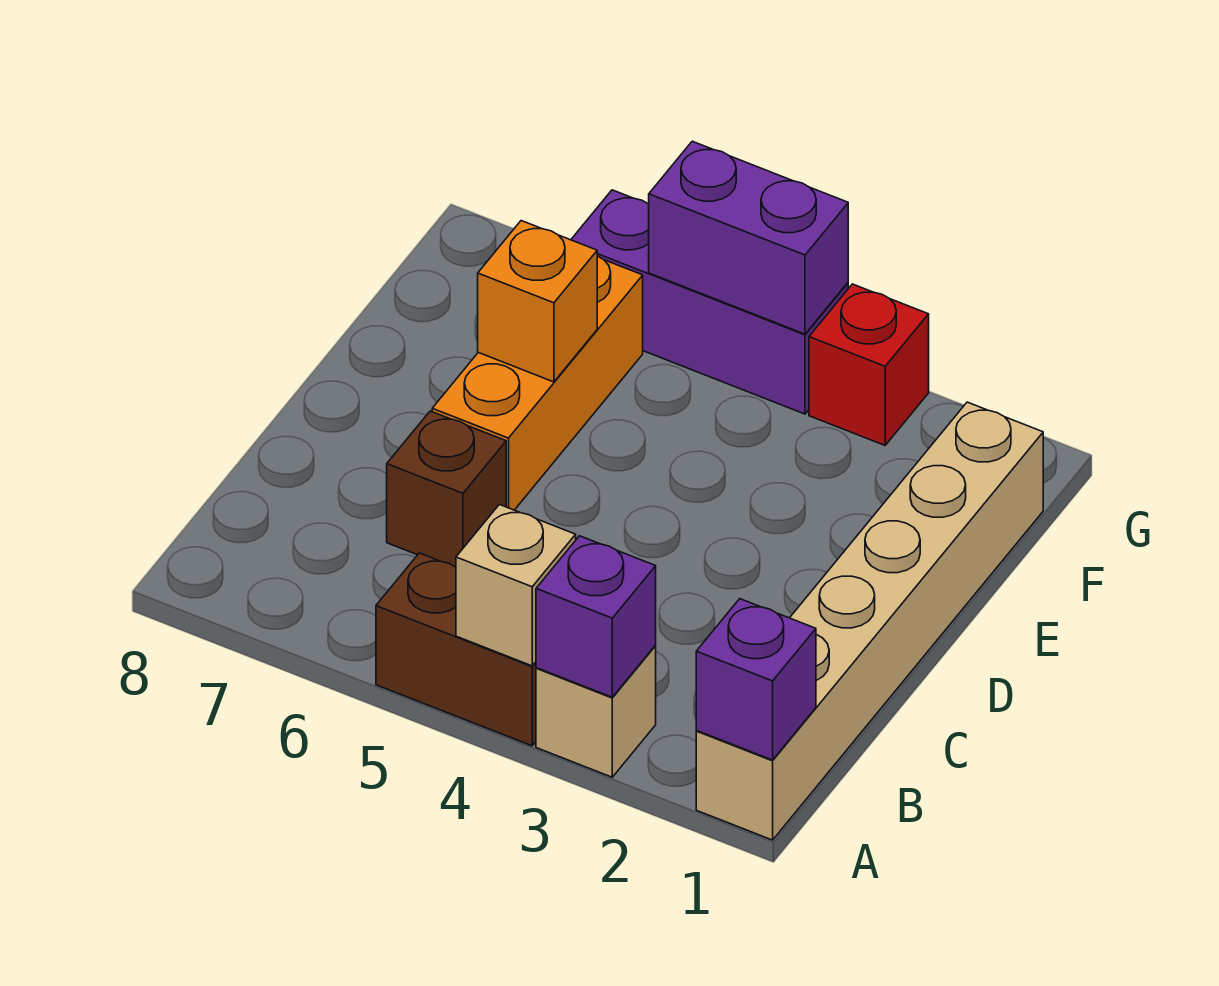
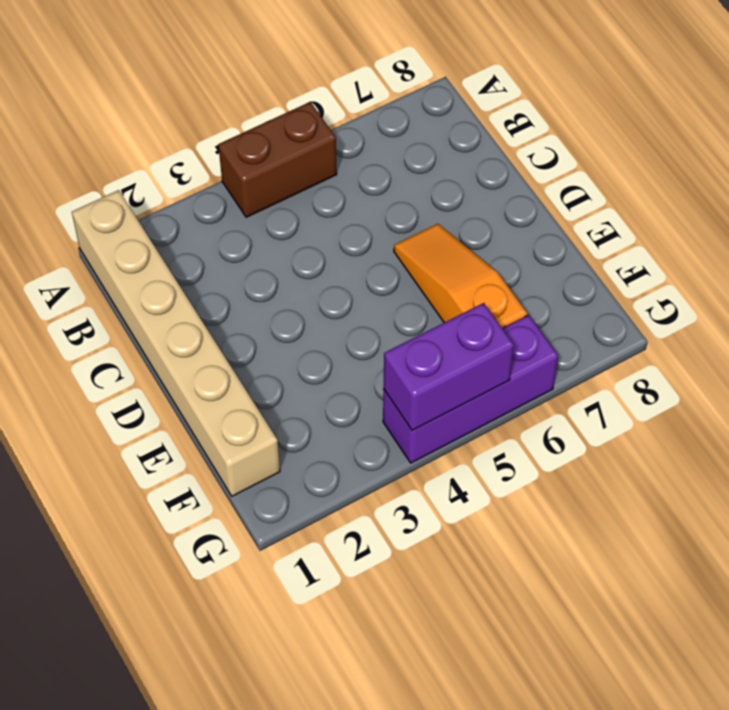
orange 1x3 slope [394,224,527,328] -> orange 1x3 brick [432,256,643,510]
none -> tan 1x1 brick [536,646,656,777]
none -> brown 1x1 brick [387,411,506,567]
none -> red 1x1 brick [809,284,929,445]

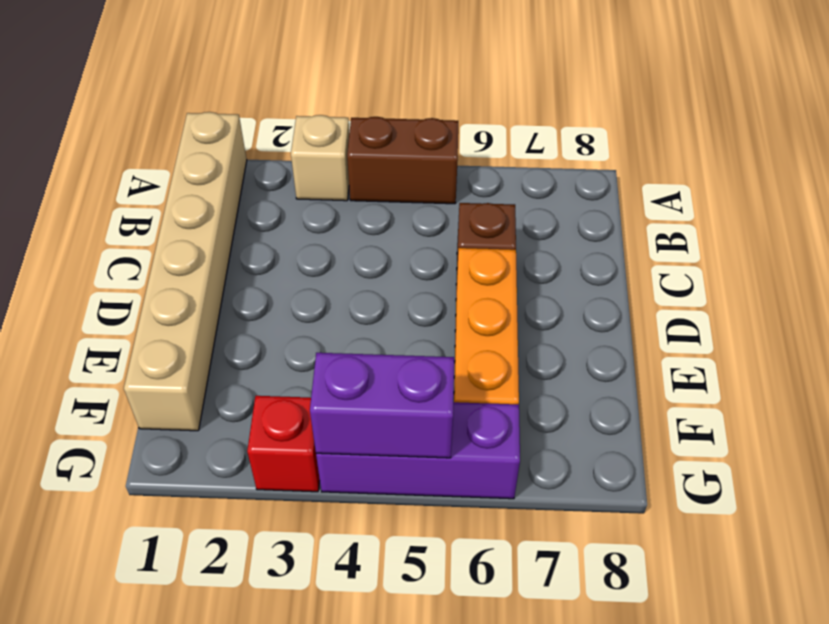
none -> purple 1x1 brick [696,599,816,760]
none -> purple 1x1 brick [536,536,656,697]
none -> tan 1x1 brick [456,505,576,666]

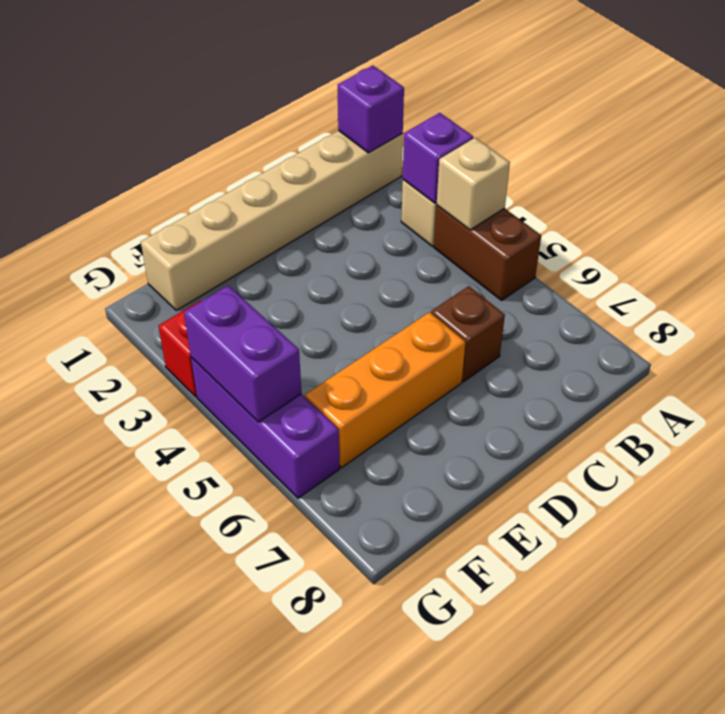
none -> orange 1x1 brick [478,221,597,382]

